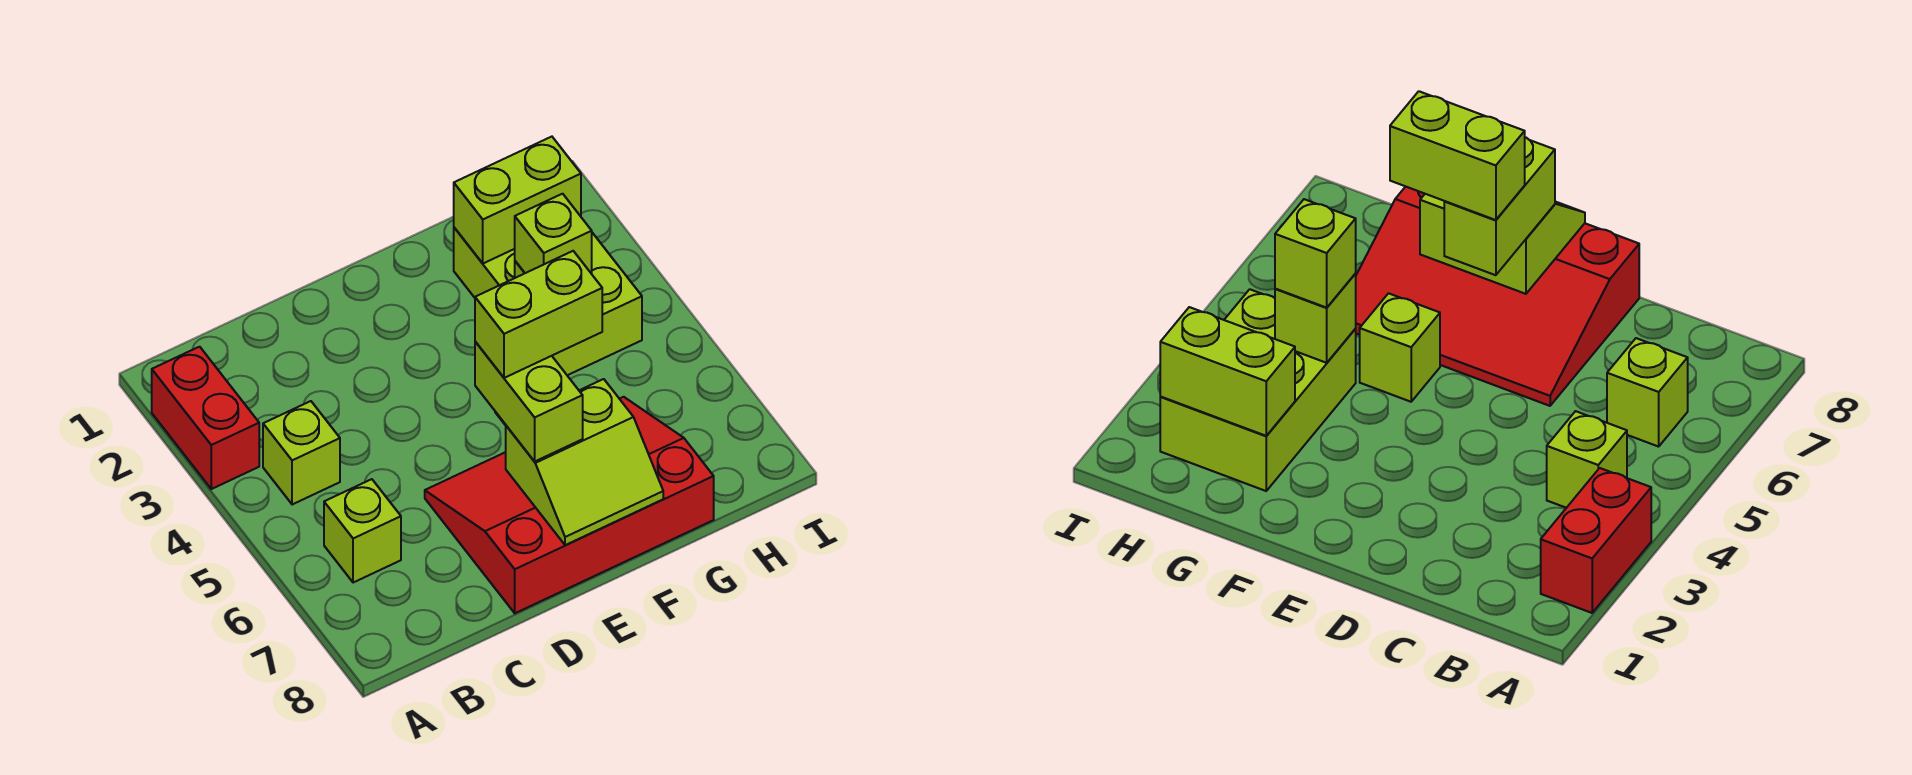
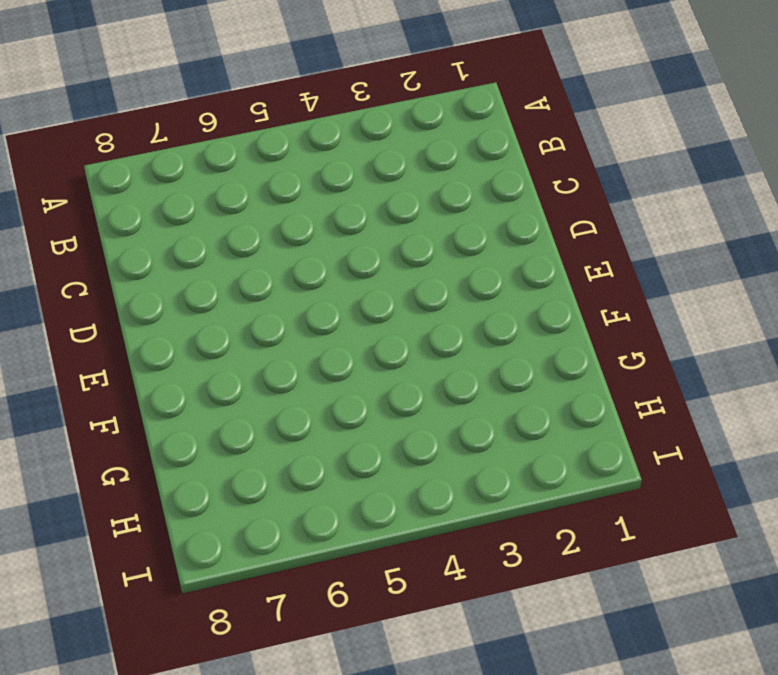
none -> red 1x2 brick [152,347,259,489]
none -> lime 1x1 brick [263,401,340,505]
none -> lime 1x1 brick [324,479,401,583]

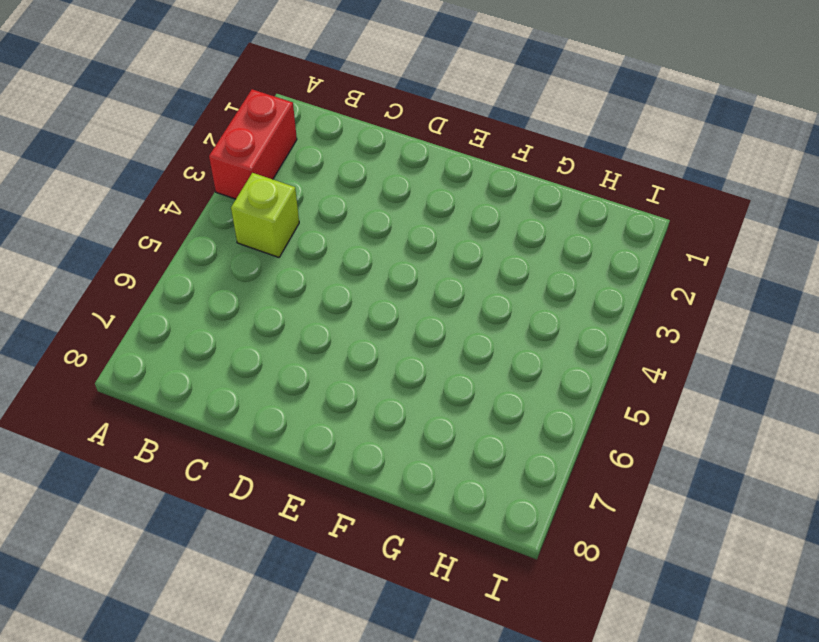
none -> lime 1x1 brick [324,479,401,583]
none -> red 3x4 slope [425,397,714,613]
none -> lime 1x1 brick [1360,293,1440,402]

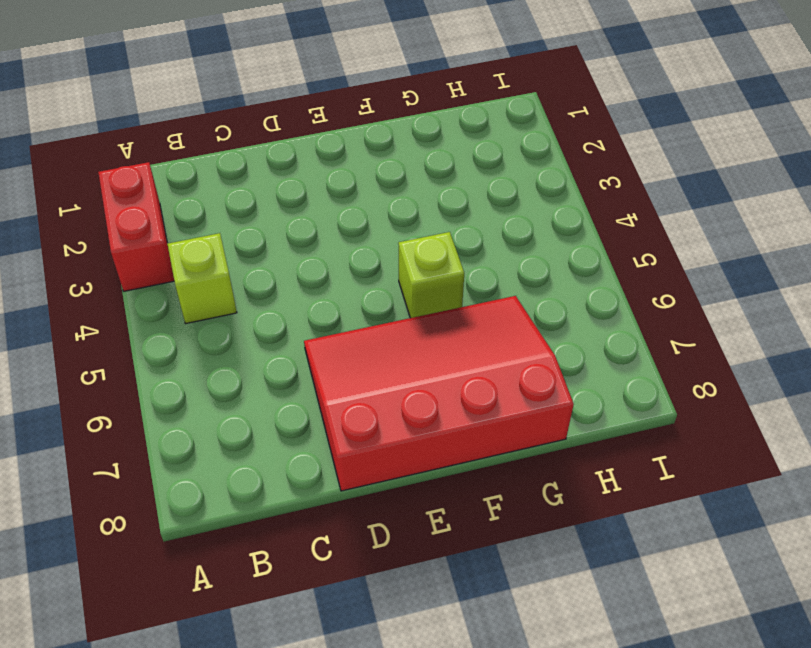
none -> lime 1x1 brick [324,479,401,583]
none -> lime 2x3 brick [454,228,642,375]
none -> lime 2x2 slope [506,379,663,545]

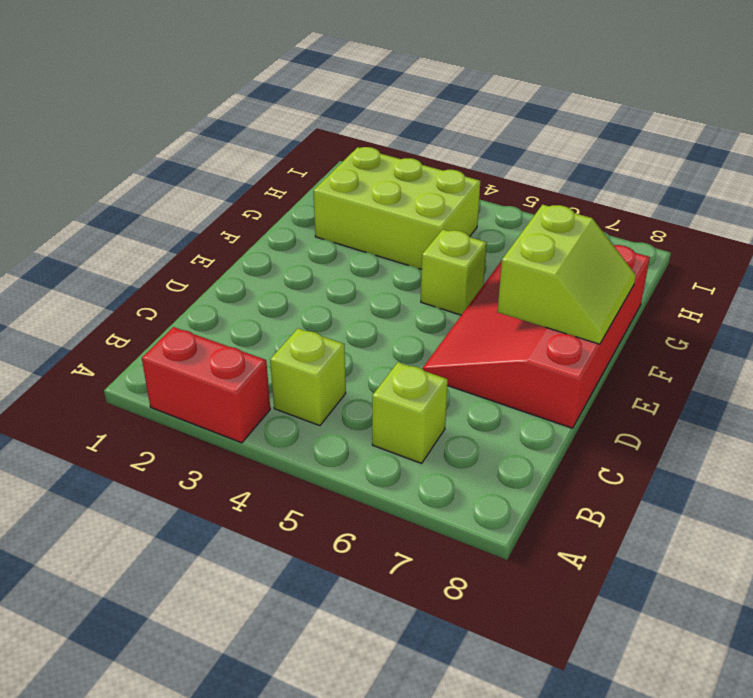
none -> lime 1x2 brick [454,137,581,263]
none -> lime 1x1 brick [1275,274,1356,363]
none -> lime 1x2 brick [475,342,583,462]

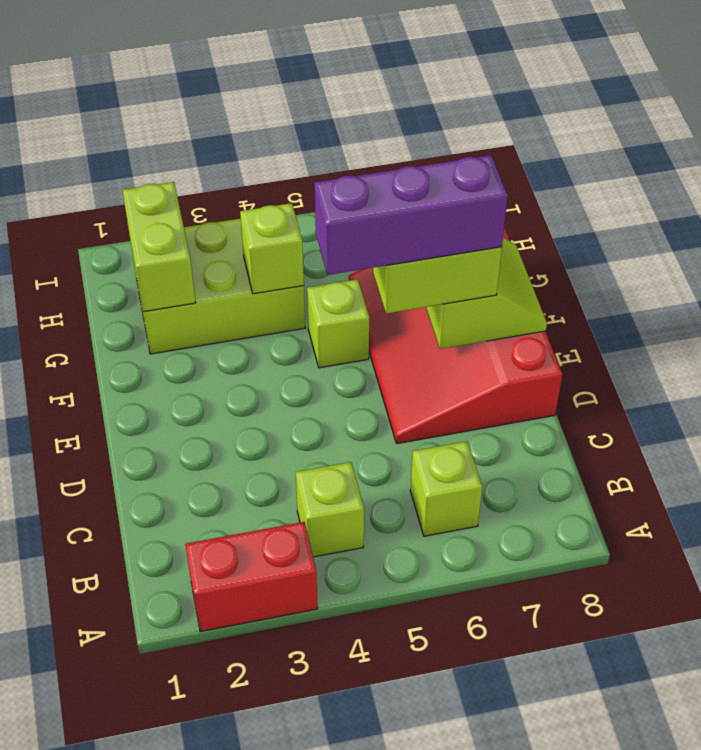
purple 1x3 brick [314,155,508,275] -> lime 1x2 brick [475,251,602,378]
none -> lime 1x1 brick [515,194,592,274]

